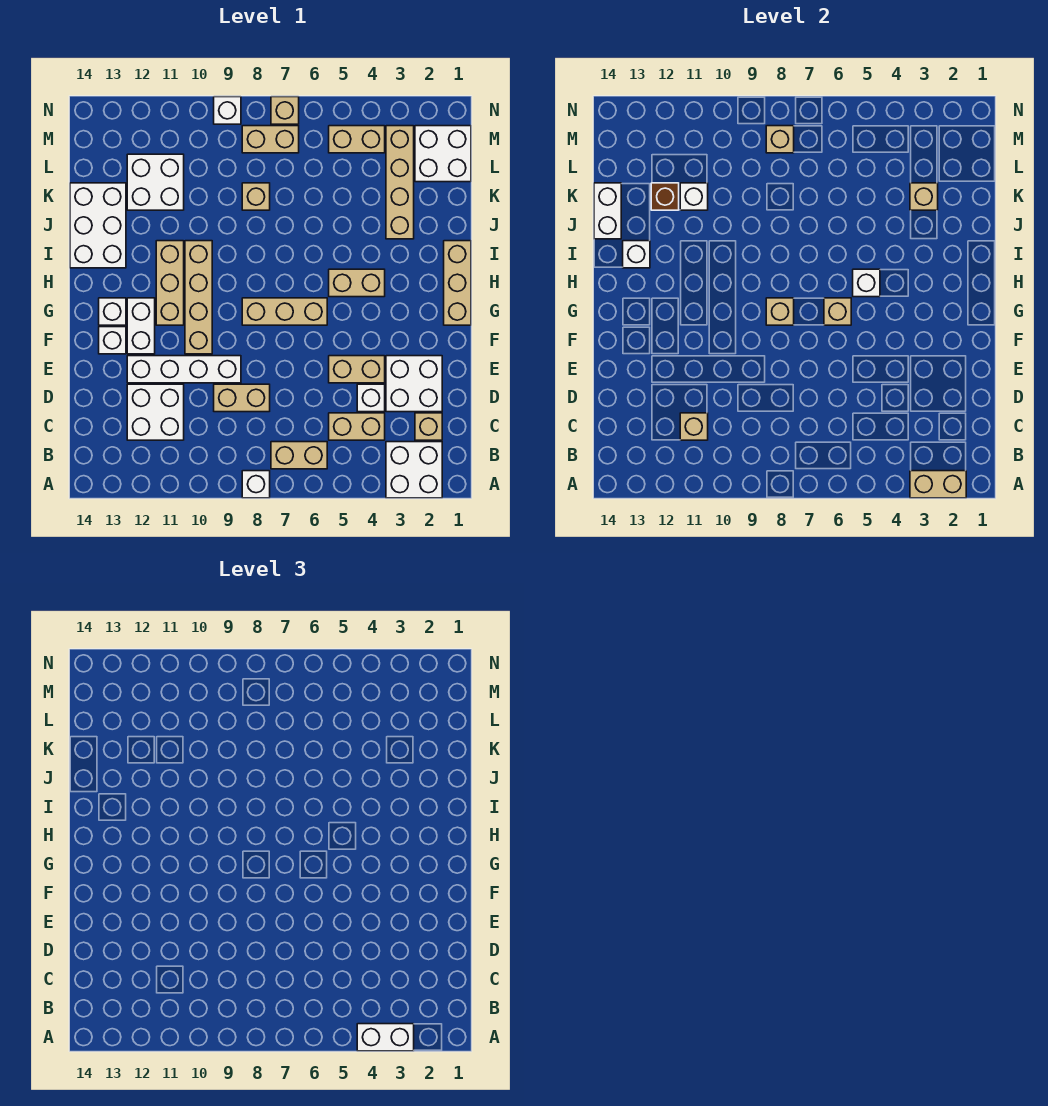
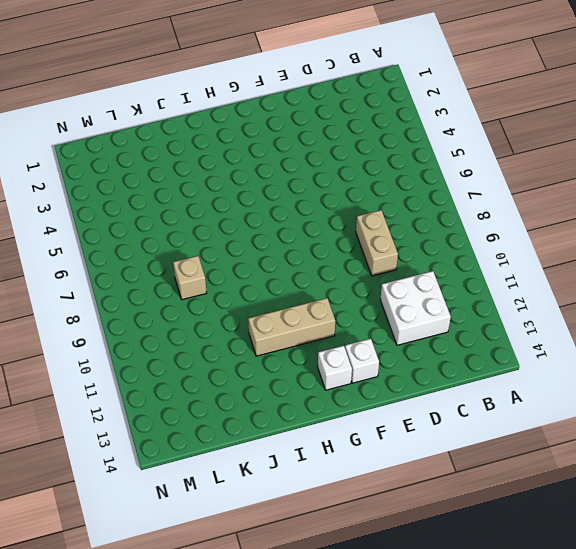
none -> white 2x2 brick [386,442,442,498]
none -> white 1x1 brick [242,471,270,498]
none -> tan 1x2 brick [271,442,327,469]
none -> tan 1x1 brick [415,413,442,440]

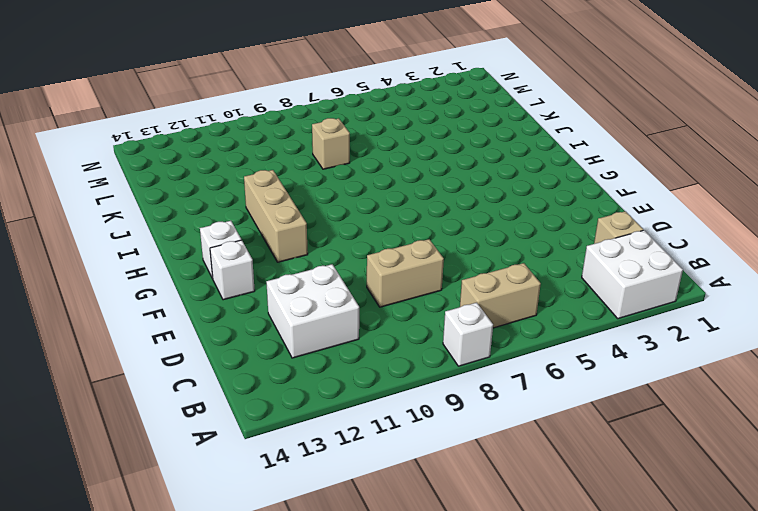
none -> tan 1x2 brick [329,413,385,440]
none -> white 2x2 brick [386,356,442,412]
none -> white 1x1 brick [357,384,385,412]
none -> tan 1x2 brick [329,356,385,383]

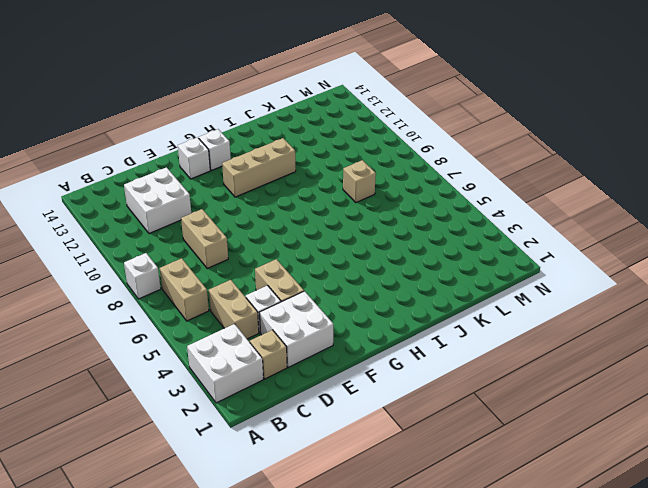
none -> white 1x4 brick [127,356,241,383]
none -> tan 1x4 brick [185,241,212,354]
none -> white 1x2 brick [127,298,155,354]
none -> tan 1x3 brick [444,241,471,325]

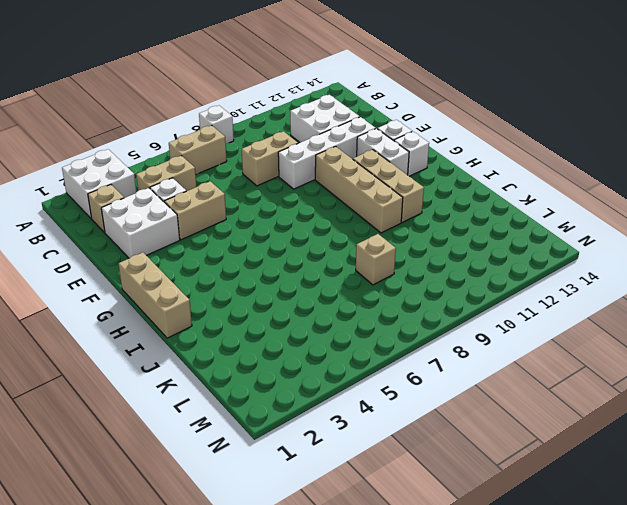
none -> tan 1x3 brick [242,298,327,325]
none -> tan 1x2 brick [329,269,385,297]
none -> white 2x3 brick [70,183,126,268]
none -> tan 1x4 brick [386,126,414,239]

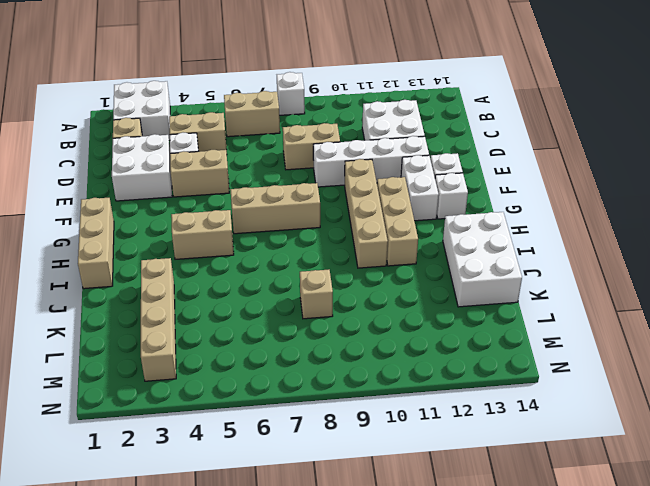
none -> white 2x2 brick [127,154,184,210]
none -> white 2x2 brick [415,126,471,182]
none -> tan 1x2 brick [329,126,385,153]
none -> tan 1x2 brick [242,126,299,153]

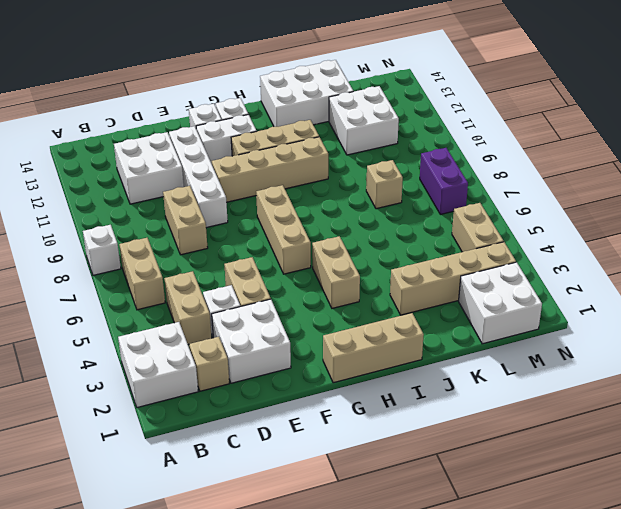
purple 1x2 brick [420,148,468,214] -> tan 1x2 brick [242,126,299,153]
none -> tan 1x1 brick [271,97,299,124]
none -> white 1x1 brick [214,97,241,124]
none -> tan 1x2 brick [910,471,966,498]
none -> tan 1x1 brick [680,413,708,440]

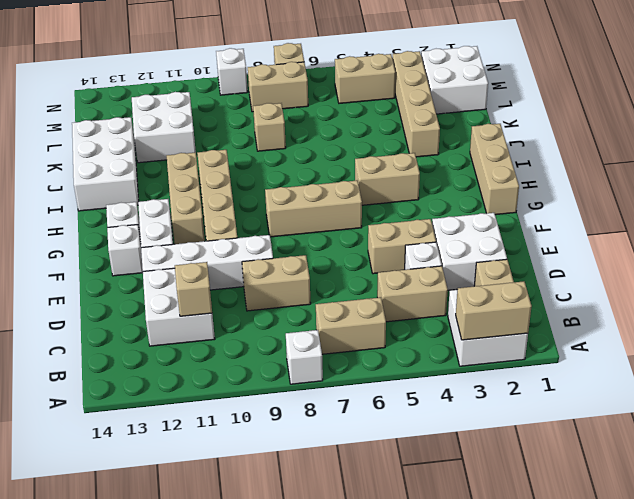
none -> tan 1x1 brick [824,298,851,325]
none -> tan 1x1 brick [766,298,794,325]
none -> white 1x1 brick [853,269,880,297]
none -> white 1x1 brick [623,241,650,268]

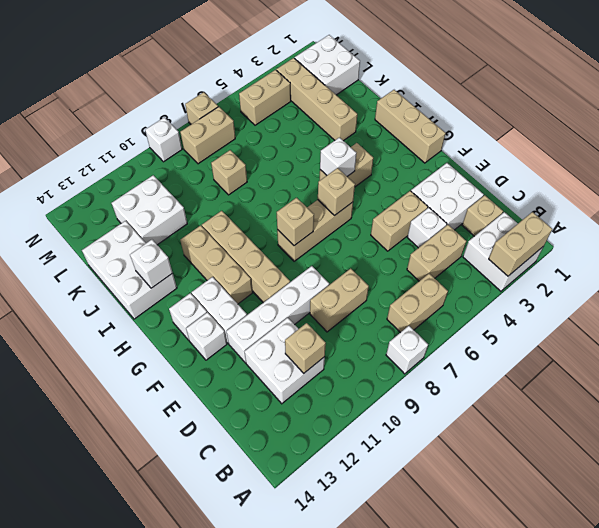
none -> white 1x2 brick [594,183,621,239]
none -> tan 1x1 brick [910,183,938,210]
none -> white 1x1 brick [680,183,708,210]
none -> brown 1x1 brick [651,183,679,210]

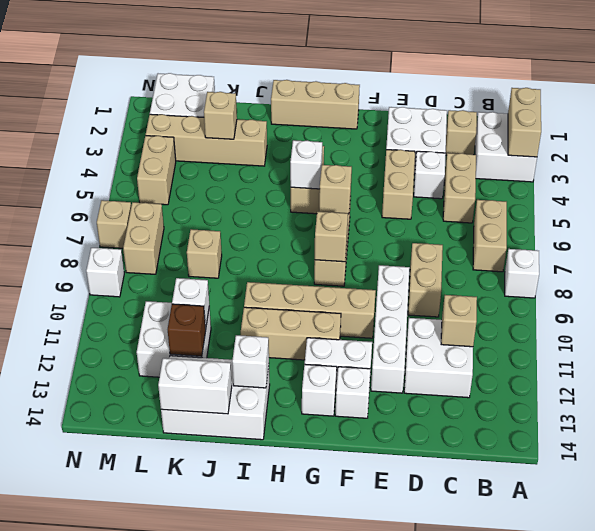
none -> tan 1x1 brick [766,126,794,153]
none -> white 1x2 brick [357,1024,414,1051]

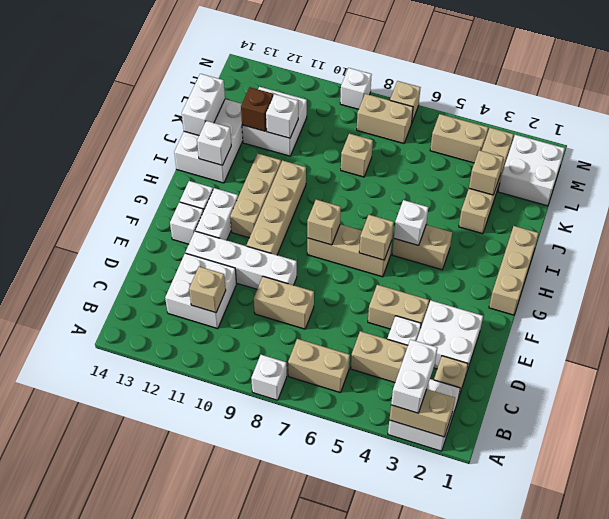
white 1x2 brick [391,339,437,413] -> white 1x2 brick turned to [357,1024,414,1051]
none -> tan 1x1 brick [766,126,794,153]

